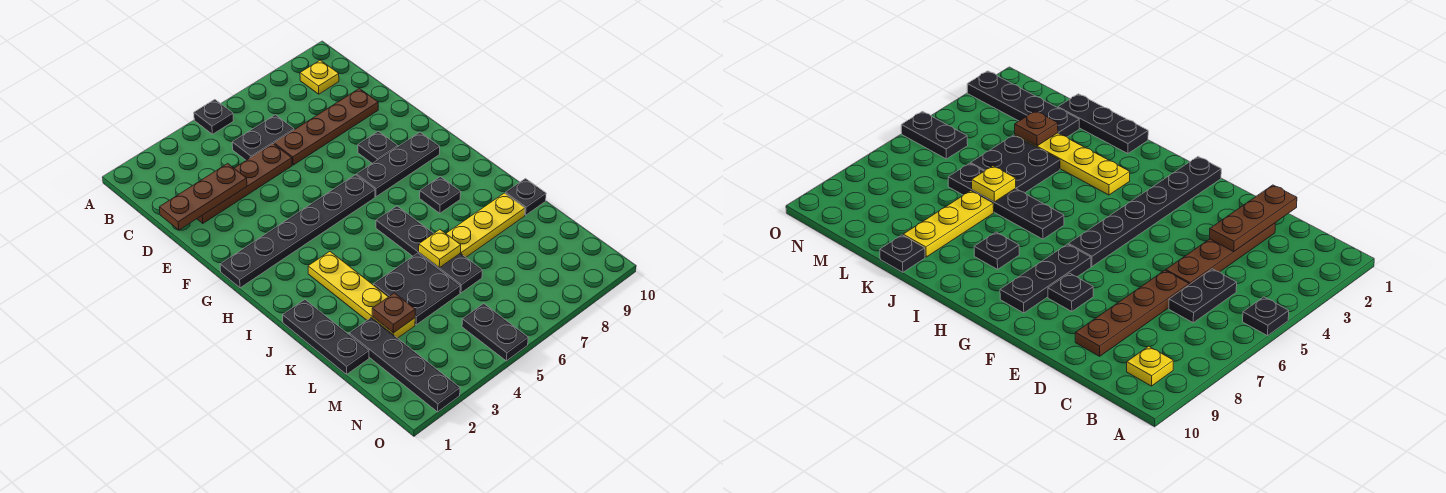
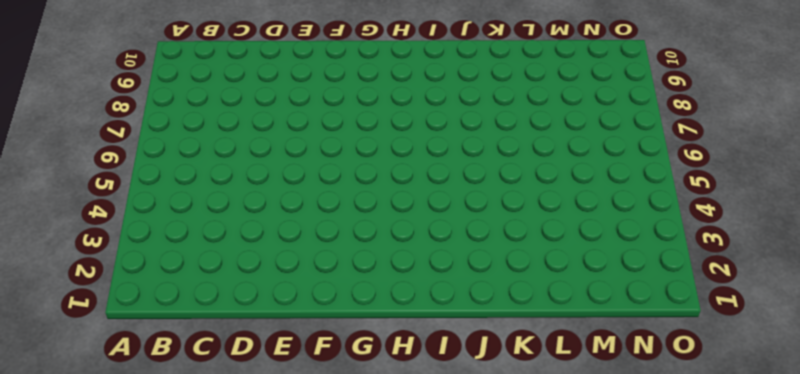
none -> black 1x1 plate [194,100,233,134]
none -> yellow 1x1 plate [300,60,339,94]
none -> black 1x2 plate [232,115,294,160]

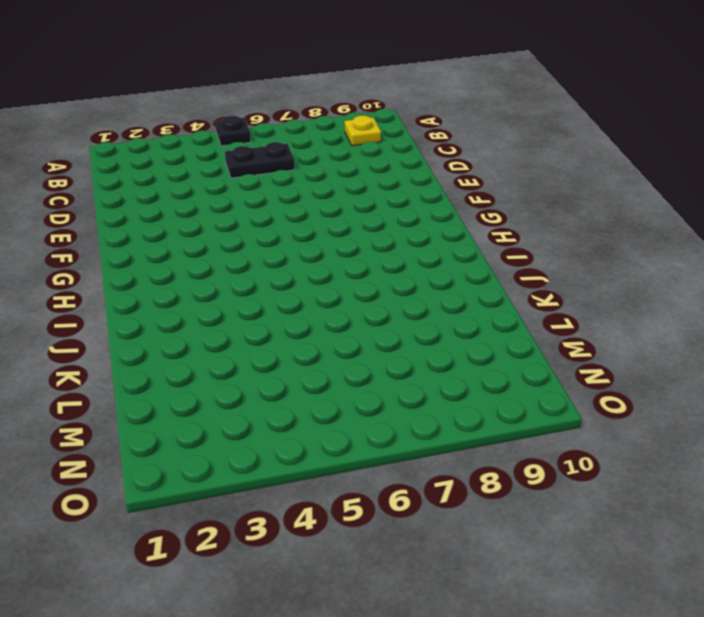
none -> brown 1x4 plate [197,144,292,223]
none -> brown 1x4 plate [274,89,378,165]
none -> black 1x1 plate [358,131,398,163]

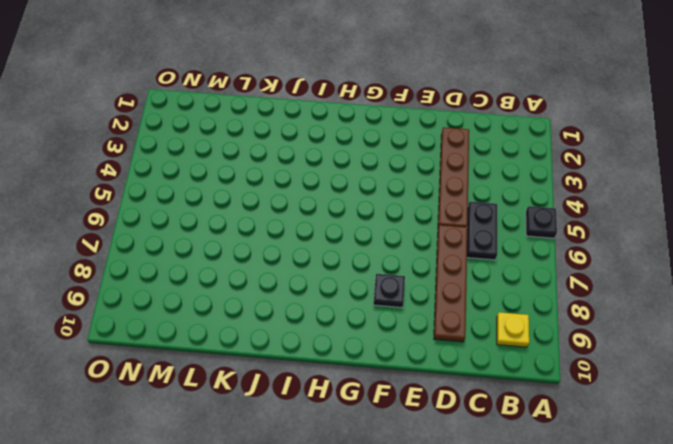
none -> black 1x6 plate [220,175,375,288]
none -> black 1x3 plate [356,132,440,197]
none -> yellow 1x4 plate [308,252,415,338]

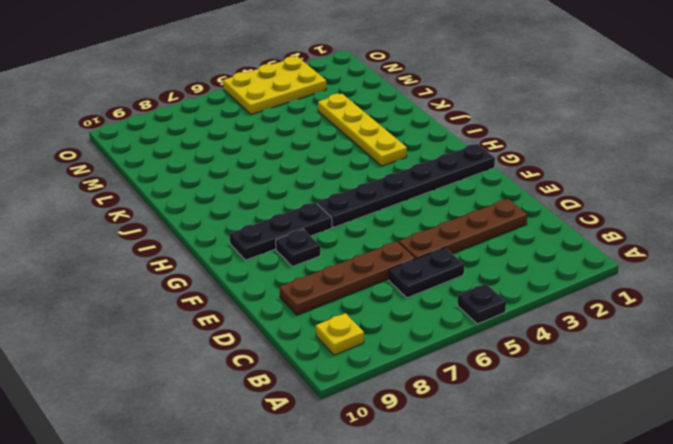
yellow 2x3 plate [223,56,326,115] -> black 1x2 plate [462,304,528,361]
none -> black 1x4 plate [376,206,482,293]
none -> black 1x1 plate [420,177,461,213]
none -> black 1x3 plate [283,300,369,374]

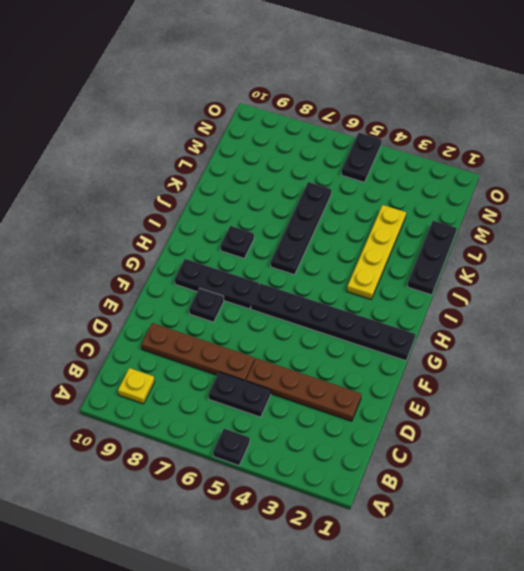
none -> black 2x2 plate [374,253,460,325]
none -> yellow 1x3 plate [446,193,525,257]
none -> black 1x1 plate [505,179,546,215]

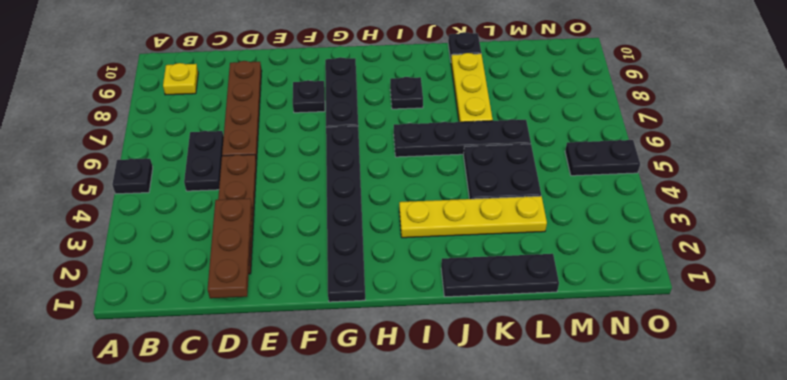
none -> black 1x4 plate [349,318,460,412]
none -> yellow 1x1 plate [419,230,461,268]
none -> brown 1x1 plate [372,293,415,333]

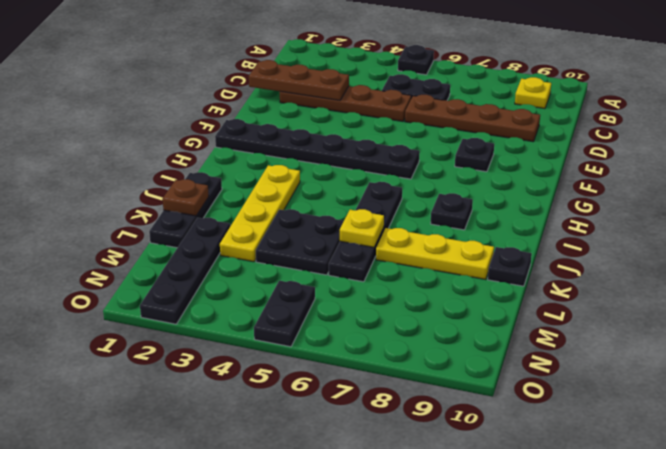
brown 1x1 plate [163,179,209,216] -> brown 1x1 plate moved to [372,293,415,333]
none -> black 1x3 plate [356,132,440,197]

